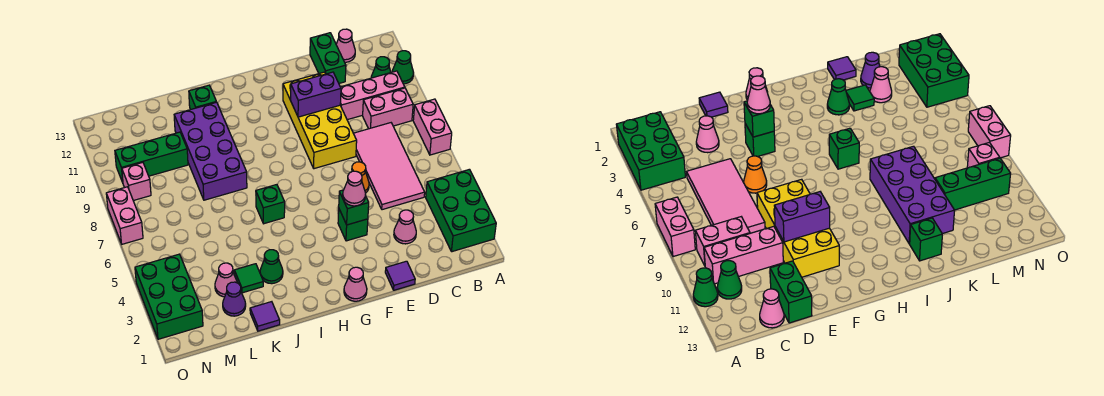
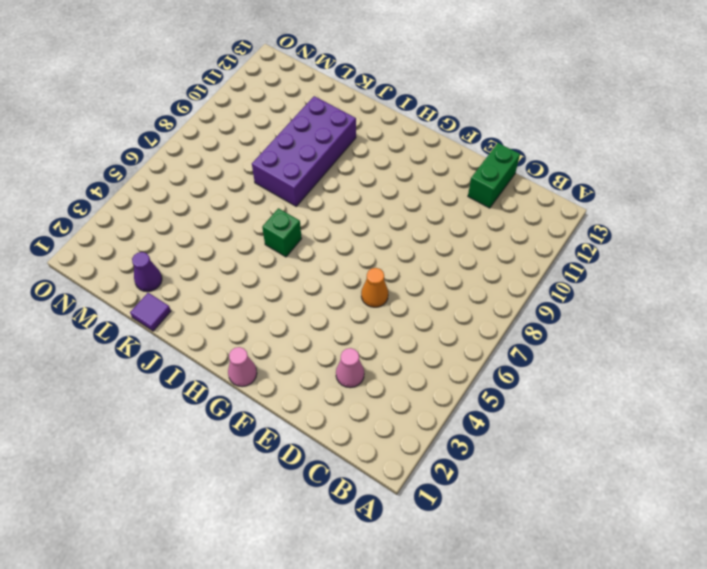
none -> green 2x3 brick [426,169,496,252]
none -> pink 1x2 brick [413,99,452,155]
none -> green 1x1 cone [392,51,414,84]
none -> pink 1x2 brick [363,88,413,129]

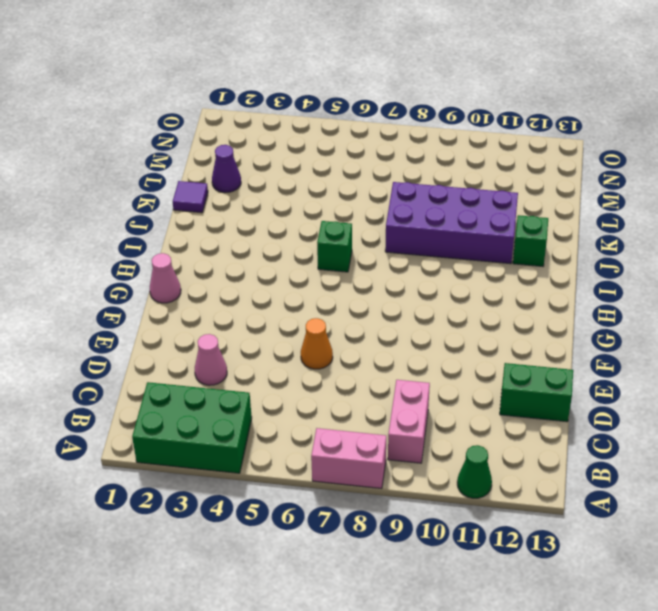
none -> pink 1x3 brick [340,71,405,120]
none -> green 1x1 cone [371,57,391,78]
none -> pink 2x4 tile [353,123,425,210]
none -> pink 1x1 cone [336,29,355,62]

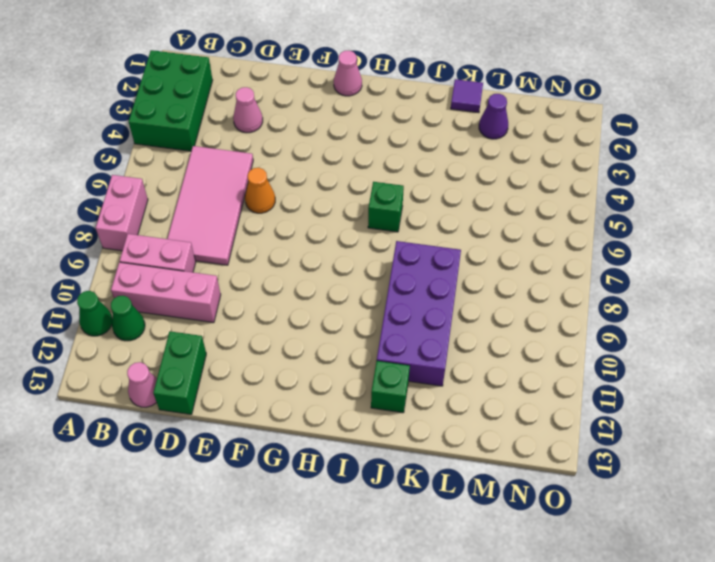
none -> purple 1x1 tile [385,261,415,290]
none -> yellow 2x4 brick [283,72,357,169]
none -> green 1x1 brick [338,209,368,241]
none -> green 1x1 cone [260,250,283,284]

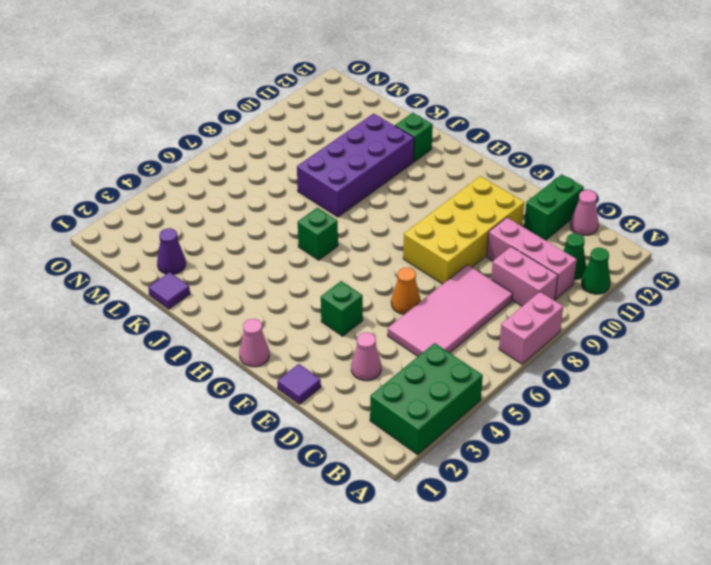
none -> green 1x1 cone [260,250,283,284]
none -> green 1x1 tile [234,264,263,293]
none -> pink 1x1 cone [215,263,237,297]
none -> green 1x3 brick [115,132,188,182]

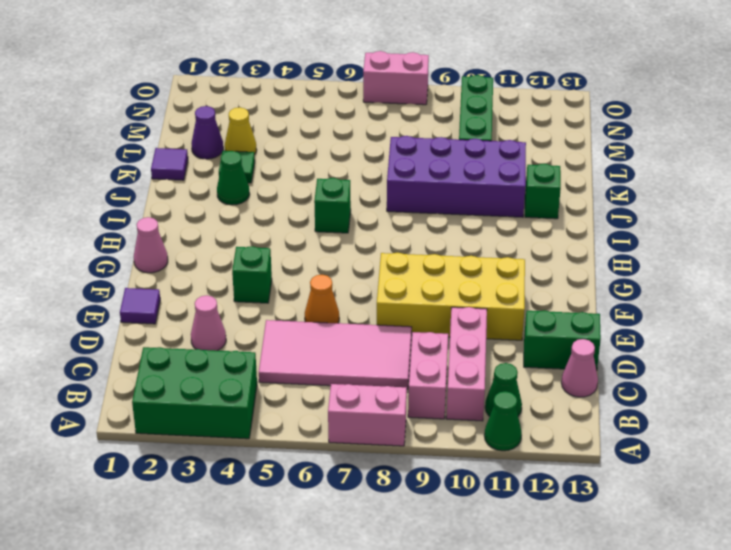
yellow 1x1 cone [225,107,257,155] -> pink 1x1 cone [215,263,237,297]
none -> green 2x3 brick [135,254,203,339]
none -> pink 1x1 brick [122,162,151,201]
none -> purple 1x2 brick [291,72,341,117]
none -> green 1x1 brick [339,190,369,225]

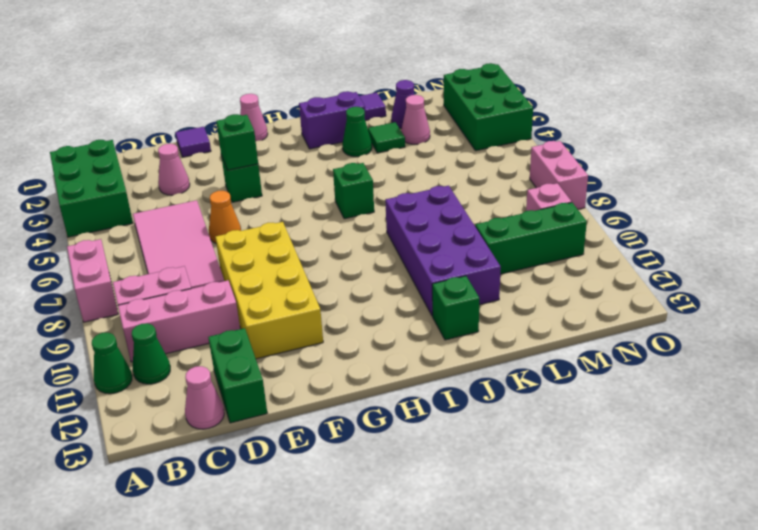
purple 1x2 brick [299,91,366,149] -> purple 1x2 brick moved to [291,72,341,117]
none -> pink 1x1 cone [343,171,366,206]

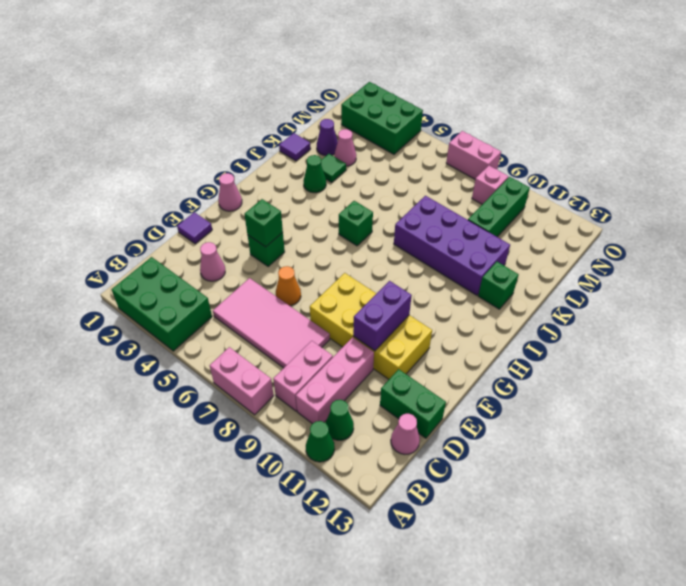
none -> pink 1x1 cone [343,171,366,206]

